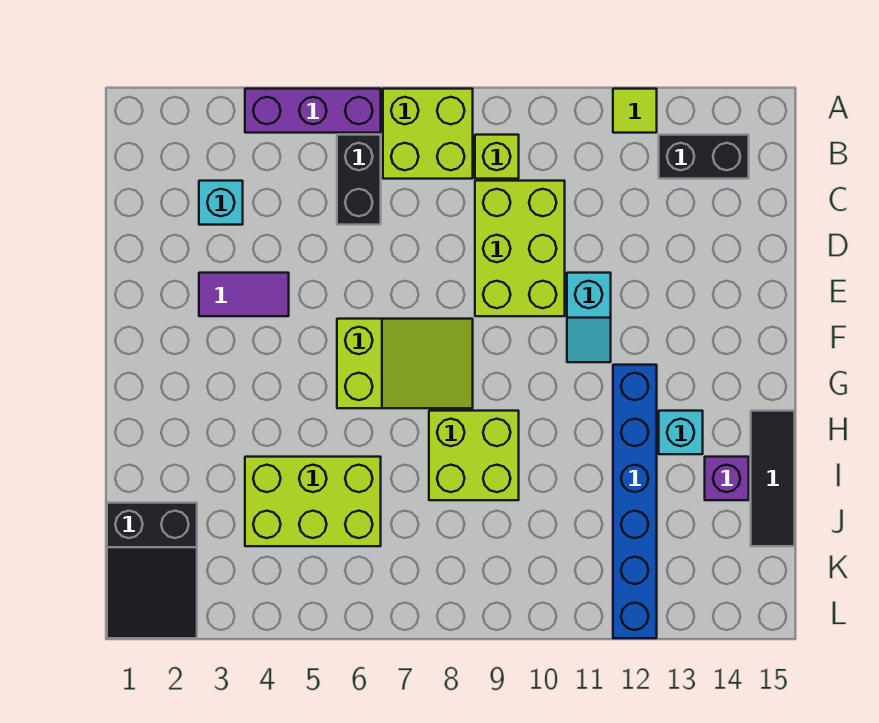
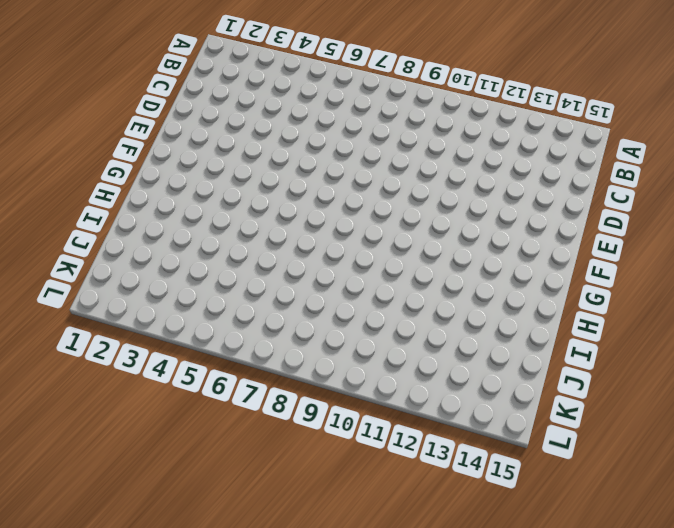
none -> purple 1x3 brick [245,89,381,133]
none -> lime 2x2 brick [383,89,473,179]
none -> lime 1x1 tile [613,89,657,133]

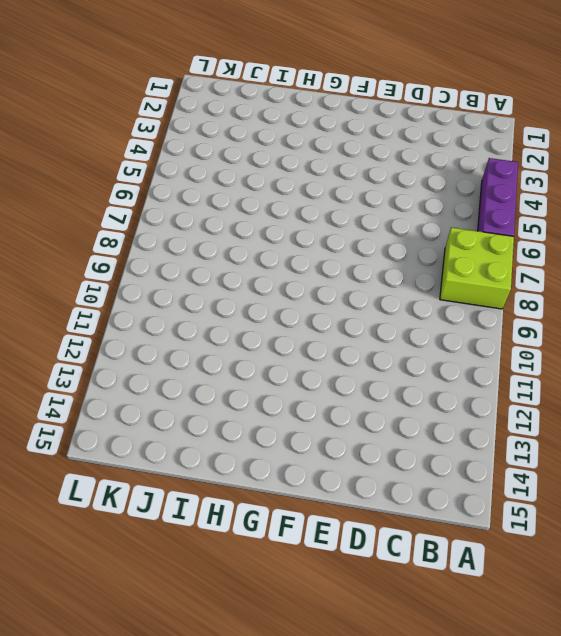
none -> lime 1x1 tile [613,89,657,133]
none -> black 1x2 brick [337,135,381,225]
none -> lime 1x1 brick [475,135,519,179]

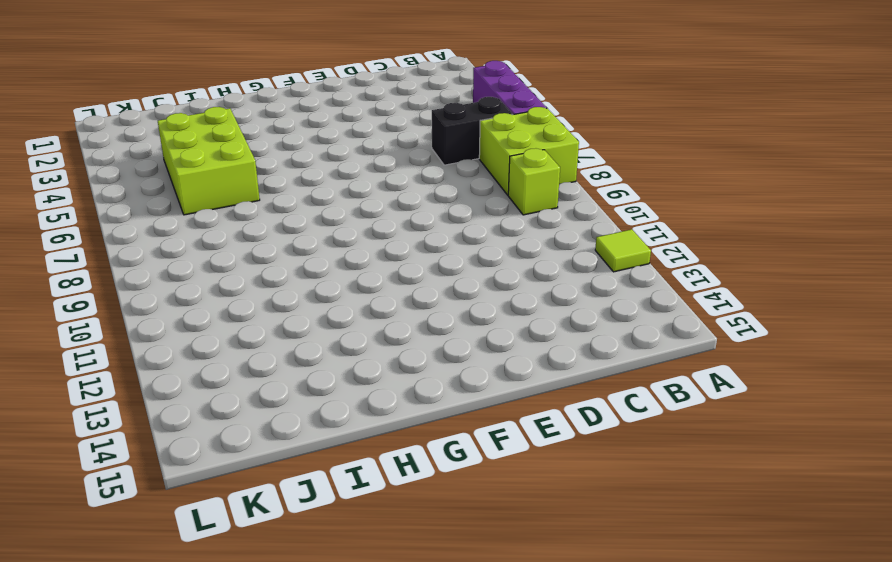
none -> black 1x2 brick [659,135,749,179]
none -> cyan 1x1 brick [199,181,243,225]
none -> lime 2x3 brick [475,181,565,316]

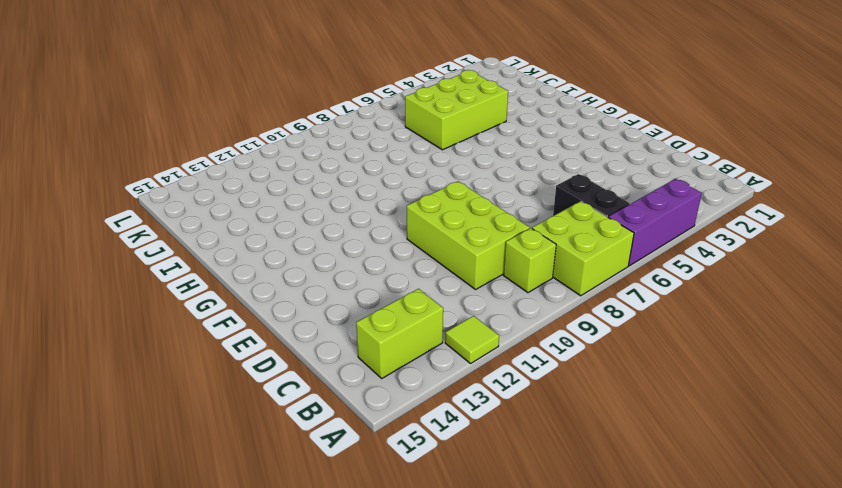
lime 1x2 brick [356,289,443,378] -> black 1x2 brick [659,135,749,179]
none -> cyan 1x1 brick [199,181,243,225]
none -> purple 1x2 tile [199,273,289,316]
none -> cyan 1x2 slope [567,273,611,362]

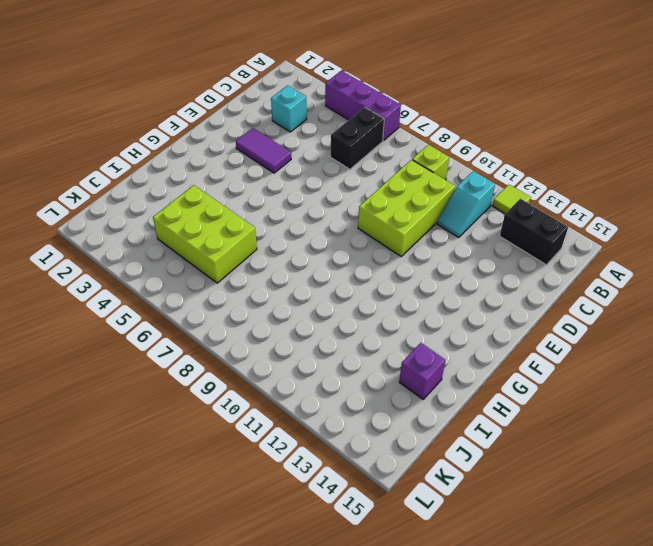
cyan 1x2 slope [437,171,495,237] -> cyan 1x2 slope moved to [567,273,611,362]
none -> lime 2x2 brick [383,89,473,179]
none -> lime 2x3 slope [337,319,473,408]
none -> blue 1x6 brick [613,365,657,638]

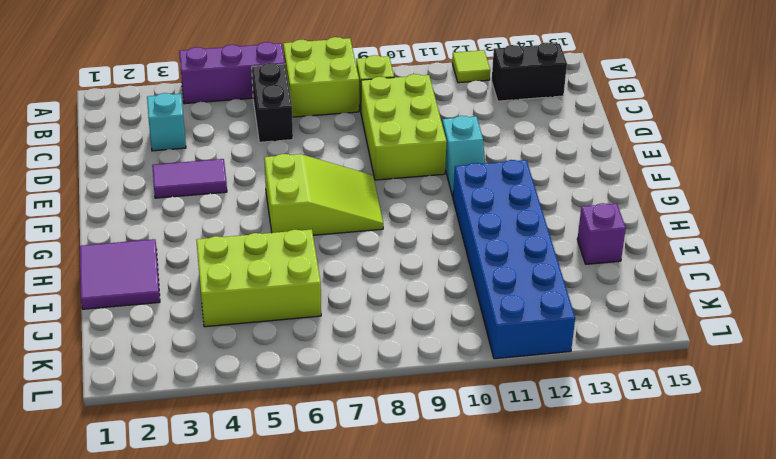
blue 2x6 brick [453,160,575,359] -> blue 1x6 brick [613,365,657,638]
purple 2x2 tile [80,239,160,309] -> none
none -> lime 2x2 brick [429,411,519,500]
none -> cyan 1x1 brick [659,411,703,454]
none -> black 1x3 tile [751,411,795,546]

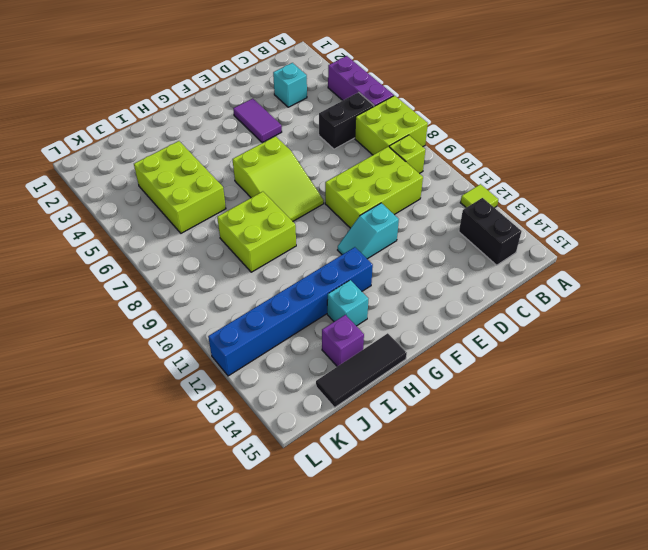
none -> black 2x3 slope [107,503,197,638]

